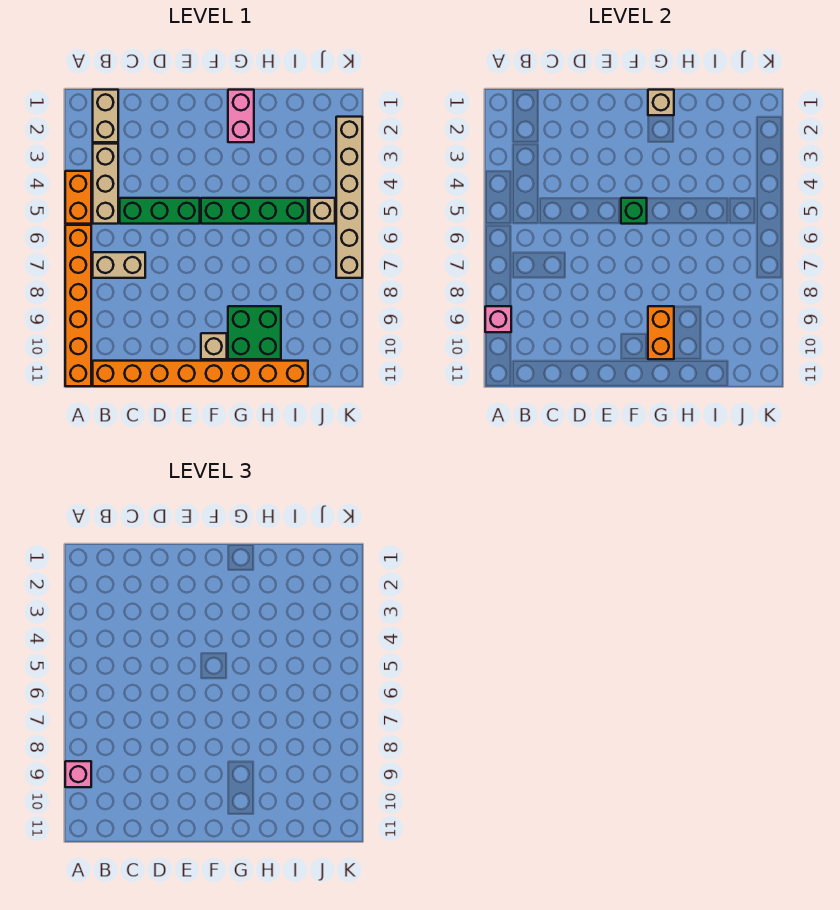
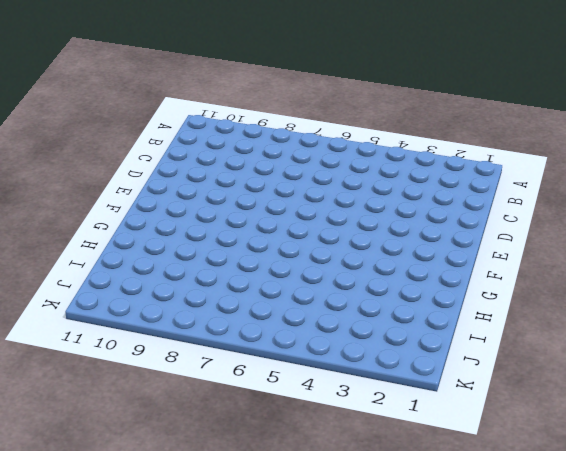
none -> orange 1x2 brick [65,171,91,224]
none -> orange 1x6 brick [65,225,91,386]
none -> tan 1x2 brick [93,90,118,142]

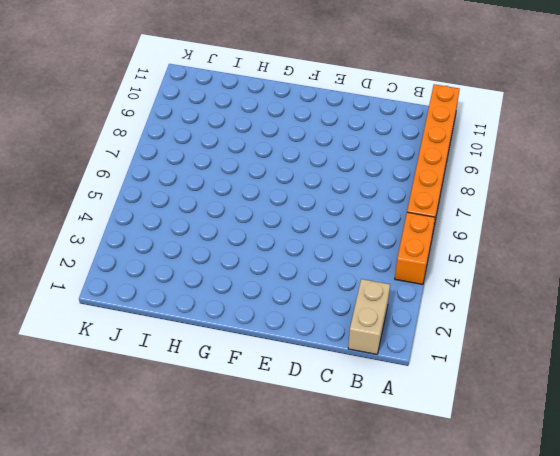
none -> tan 1x3 brick [93,144,118,224]
none -> tan 1x2 brick [93,252,145,278]
none -> orange 1x8 brick [93,361,308,386]

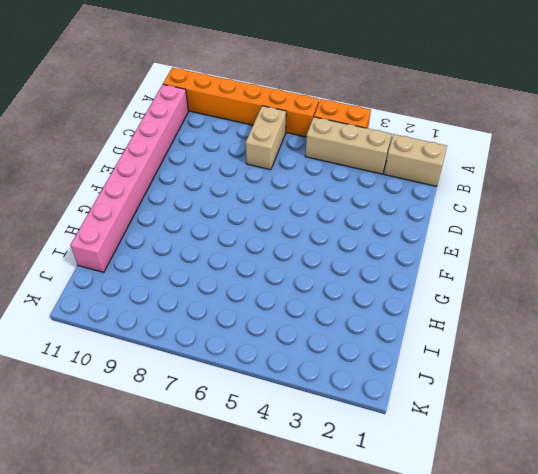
pink 1x8 brick [71,84,188,272] -> orange 1x8 brick [93,361,308,386]
none -> green 1x3 brick [120,198,200,224]
none -> green 1x4 brick [201,198,308,224]
none -> tan 1x1 brick [201,333,227,359]

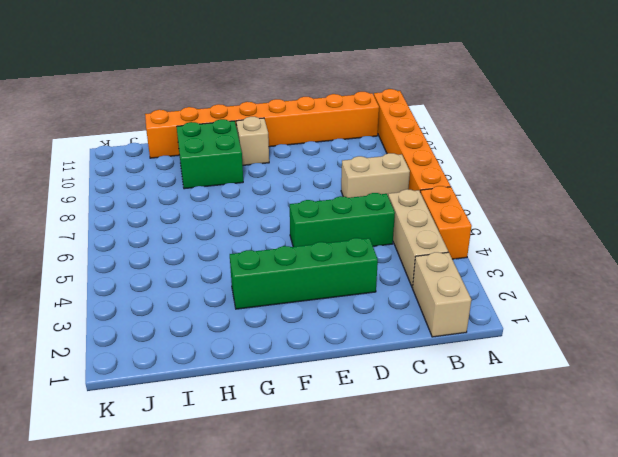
green 1x4 brick [230,238,378,309] -> green 1x4 brick moved to [201,198,308,224]
none -> pink 1x2 brick [228,90,254,142]
none -> tan 1x1 brick [309,198,335,224]
none -> tan 1x6 brick [336,117,362,278]

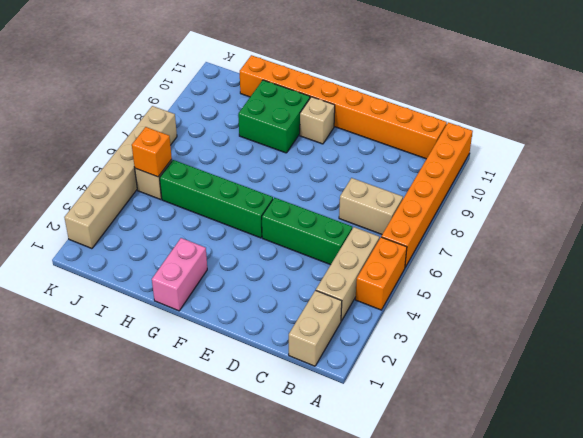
orange 1x1 brick [132,127,172,177] -> none
none -> pink 1x1 brick [485,306,511,332]
none -> green 1x1 brick [621,198,647,224]
none -> tan 1x1 brick [648,90,674,115]

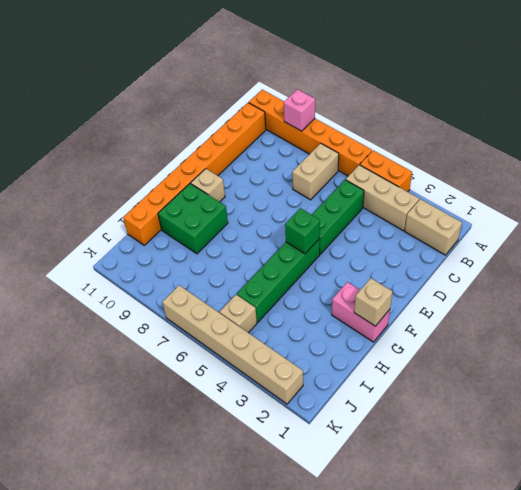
none -> orange 1x2 brick [648,306,674,359]
none -> pink 1x1 brick [65,761,91,787]

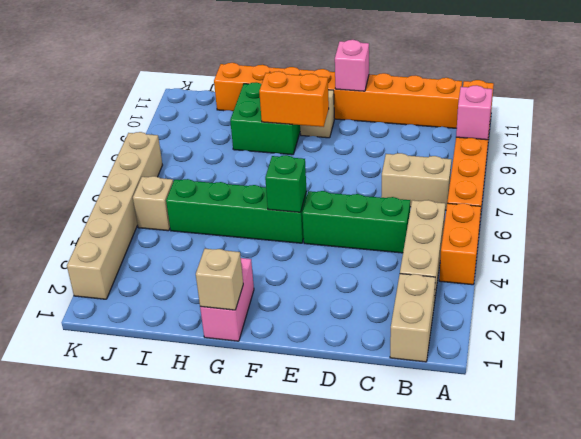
pink 1x1 brick [335,40,369,91] -> pink 1x1 brick moved to [65,761,91,787]
orange 1x2 brick [259,71,329,127] -> orange 1x2 brick turned to [648,306,674,359]

